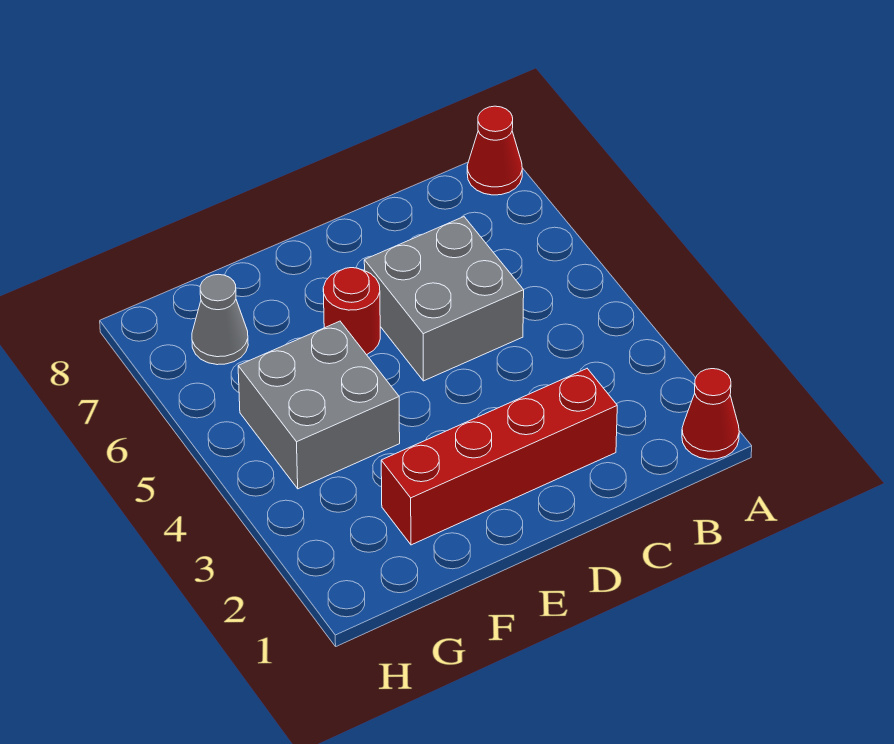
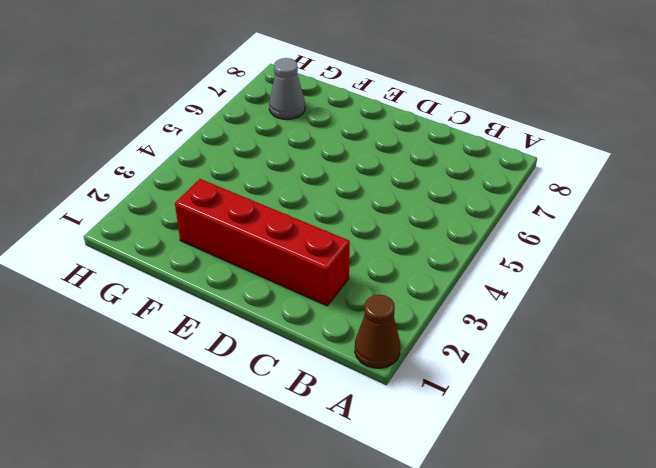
brown 1x1 cone [355,295,400,368] -> red 1x1 cone [682,369,739,459]
none -> red 1x1 cone [467,106,522,195]
none -> grey 2x2 brick [364,217,524,381]

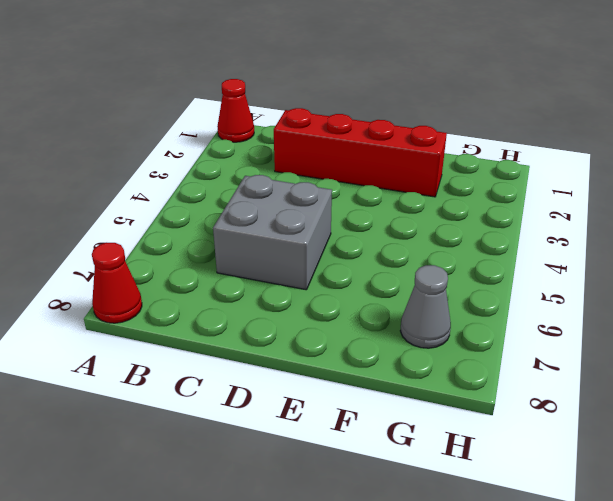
none -> red 1x1 round brick [323,268,380,355]
none -> grey 2x2 brick [238,321,400,489]

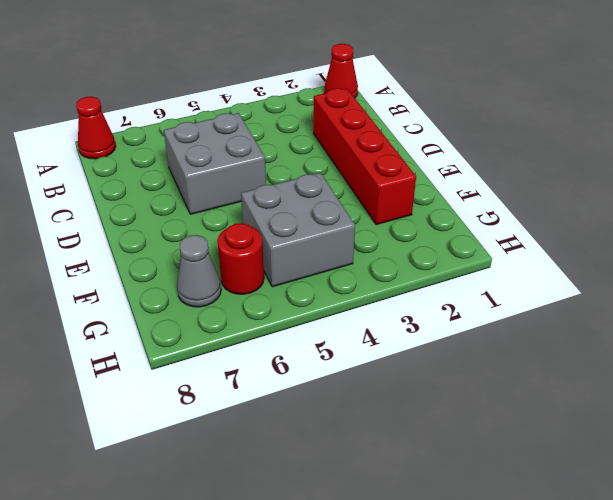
red 1x1 round brick [217,223,264,294] -> red 1x1 round brick moved to [323,268,380,355]

